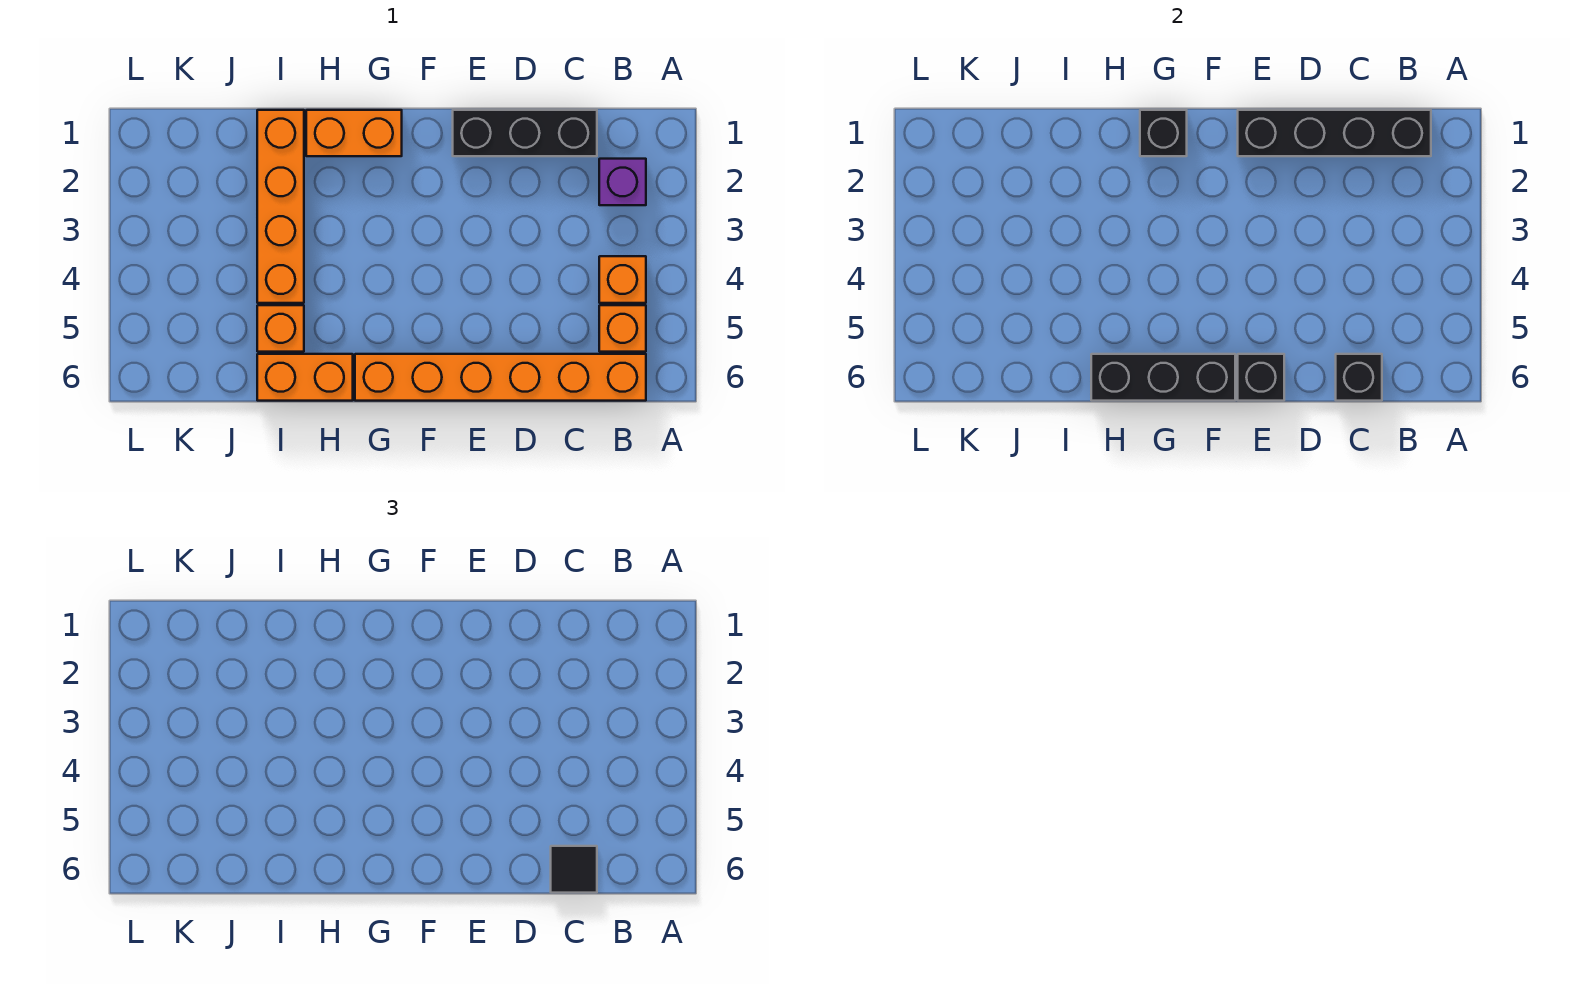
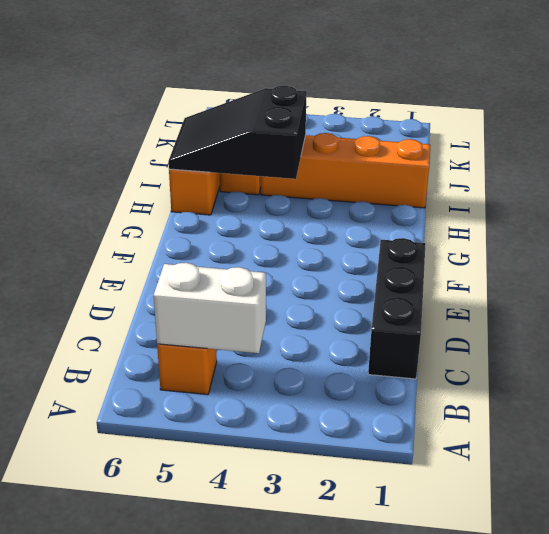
white 1x2 brick [154,263,266,353] -> none
black 2x3 slope [168,85,307,179] -> black 1x3 brick [1091,354,1235,401]
none -> purple 1x1 brick [599,159,646,205]
none -> orange 1x1 brick [599,256,646,303]
none -> orange 1x6 brick [355,354,646,401]

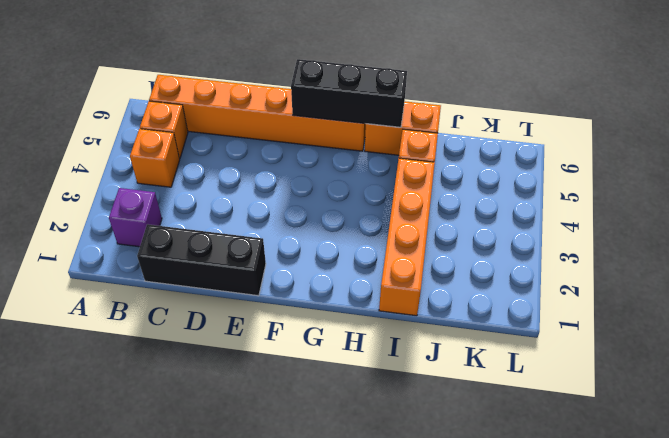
none -> orange 1x2 brick [306,110,402,156]
none -> black 1x4 brick [1238,110,1431,156]
none -> black 1x1 brick [1336,354,1382,401]

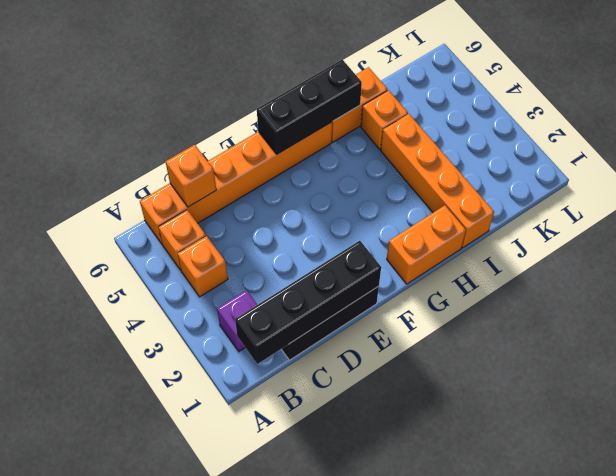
orange 1x1 brick [166,145,216,207] -> black 1x1 brick [1336,354,1382,401]
none -> black 1x1 brick [1238,354,1284,401]
none -> black 1x1 brick [1140,110,1187,156]
none -> black 1x1 tile [551,846,597,893]

